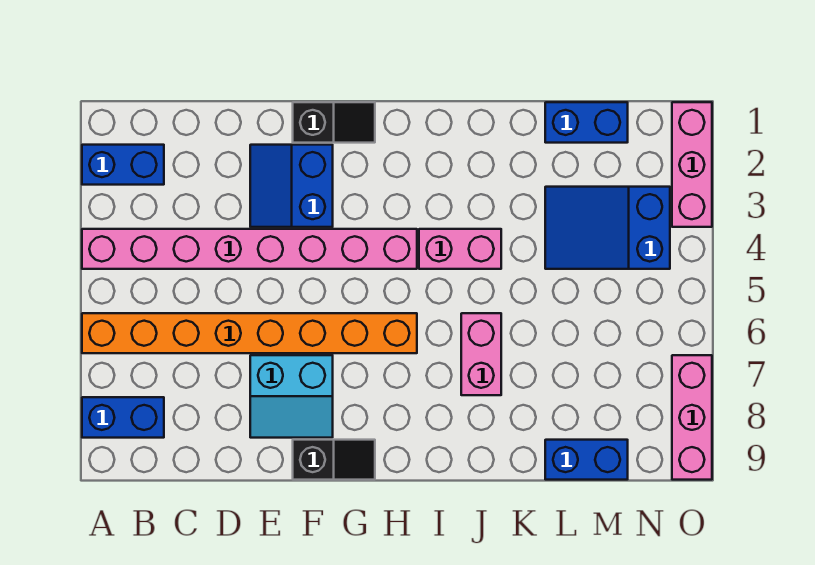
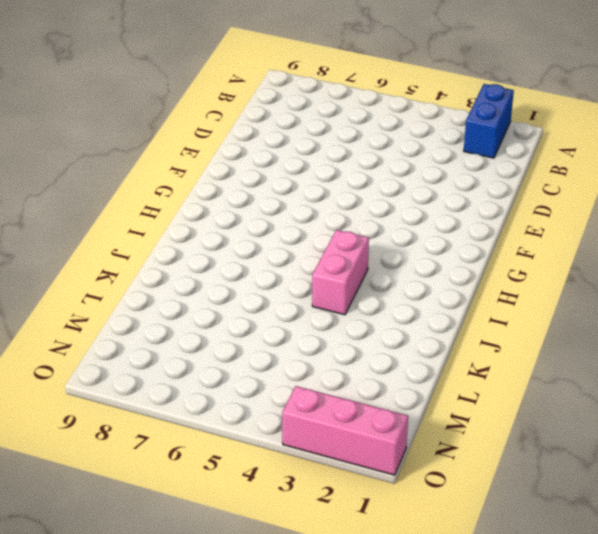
none -> pink 1x8 brick [82,229,417,269]
none -> orange 1x8 brick [82,313,417,353]
none -> blue 1x2 brick [82,397,164,438]

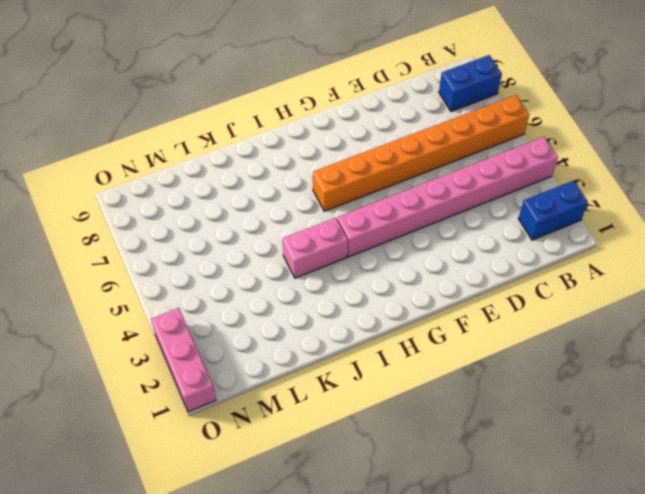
none -> blue 2x2 slope [250,145,333,227]
none -> cyan 2x2 slope [250,355,333,438]
none -> black 1x2 slope [293,102,375,143]

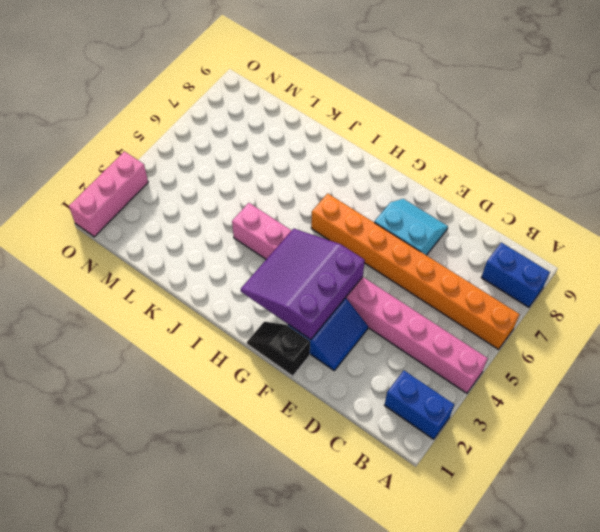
purple 3x3 slope [241,229,365,340] -> none
none -> black 1x2 slope [293,440,375,480]
none -> pink 1x2 brick [461,313,501,395]
none -> blue 1x2 brick [545,102,628,143]

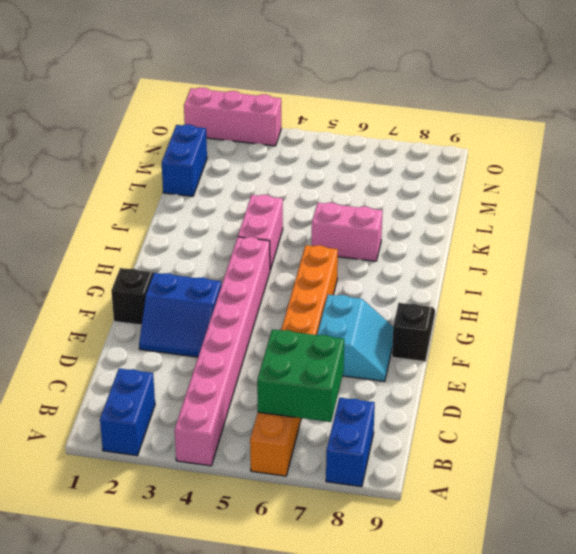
green 2x2 brick [257,329,344,422] -> none
none -> blue 2x3 slope [545,187,670,269]
none -> blue 1x2 brick [545,440,628,480]
none -> pink 1x3 brick [672,355,712,480]

